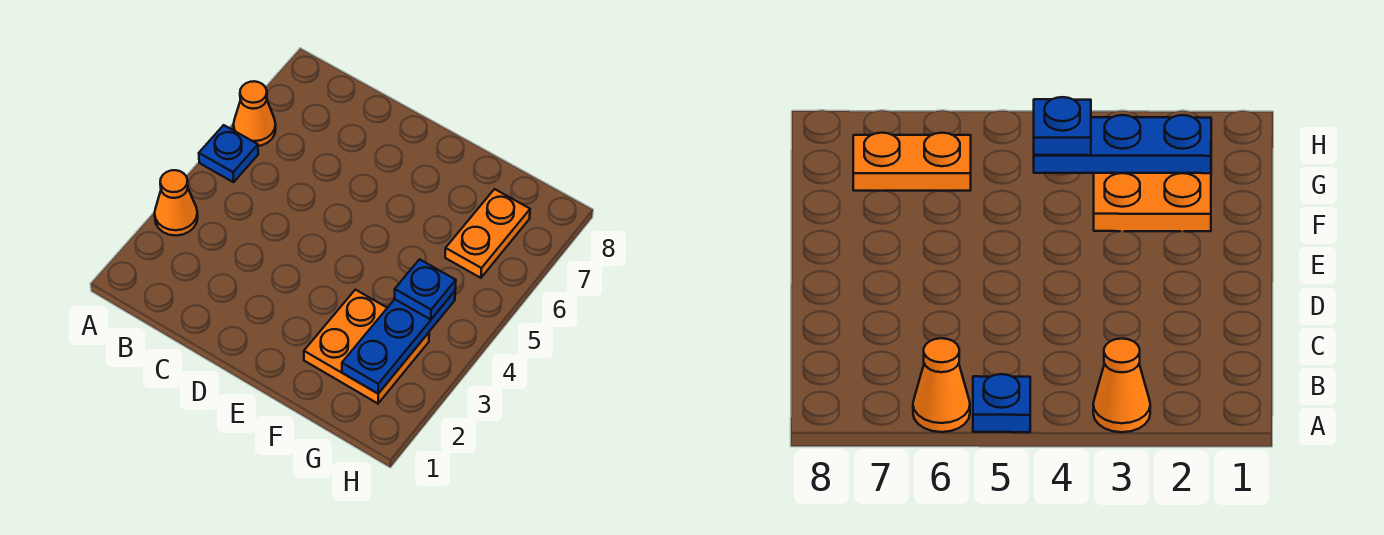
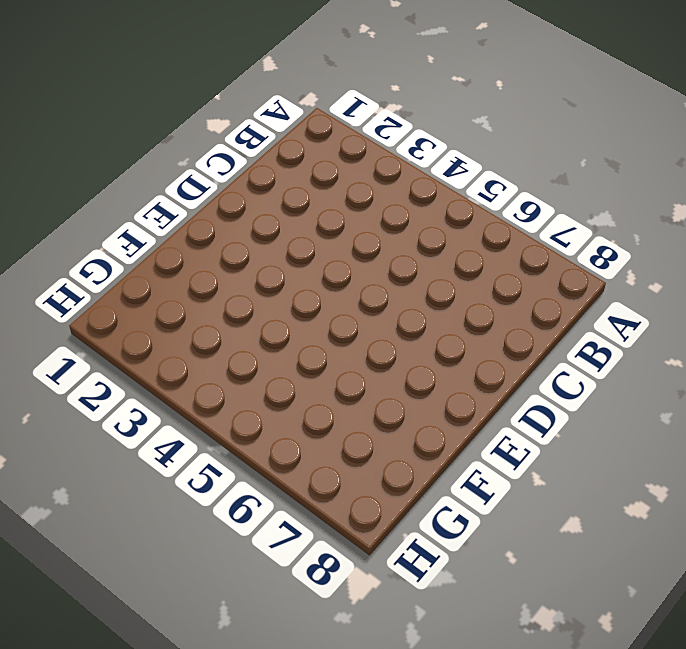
none -> orange 1x1 cone [155,170,198,236]
none -> blue 1x1 plate [199,125,258,182]

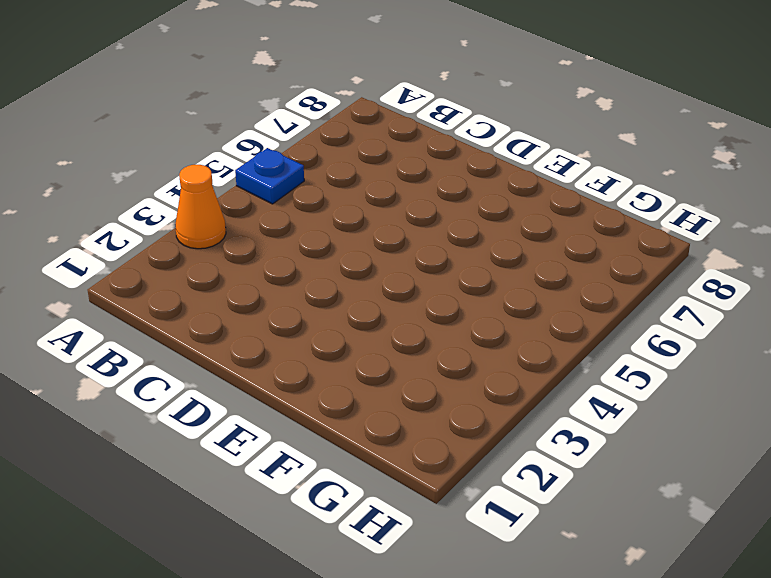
none -> orange 1x1 cone [233,81,276,146]
none -> orange 2x2 plate [304,290,429,403]

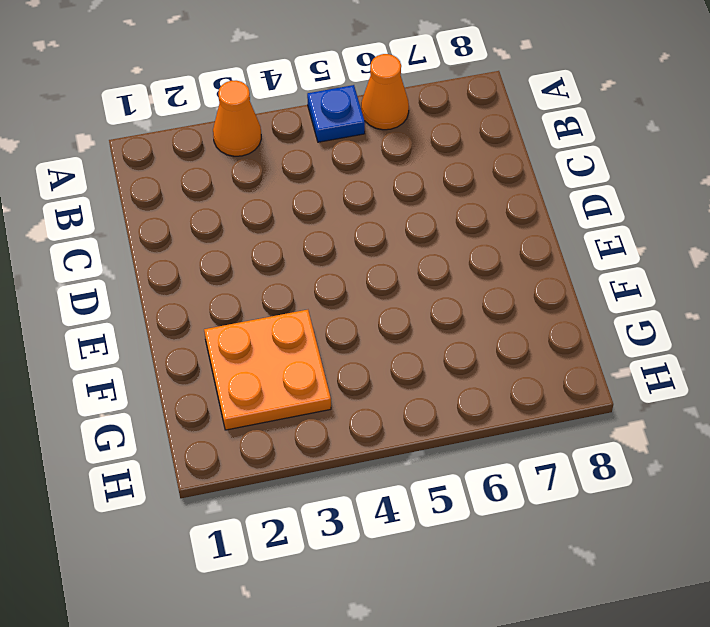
none -> orange 1x2 plate [445,189,530,278]
none -> blue 1x3 plate [342,291,455,393]

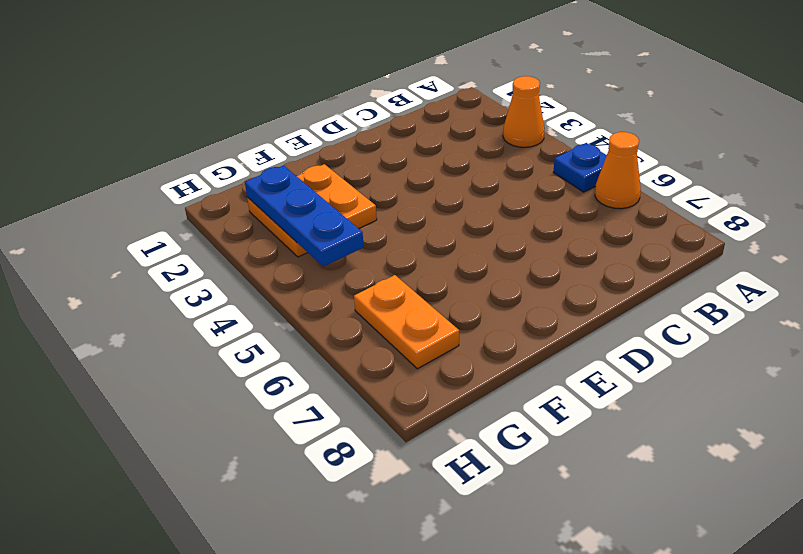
none -> blue 1x1 plate [395,259,456,320]

